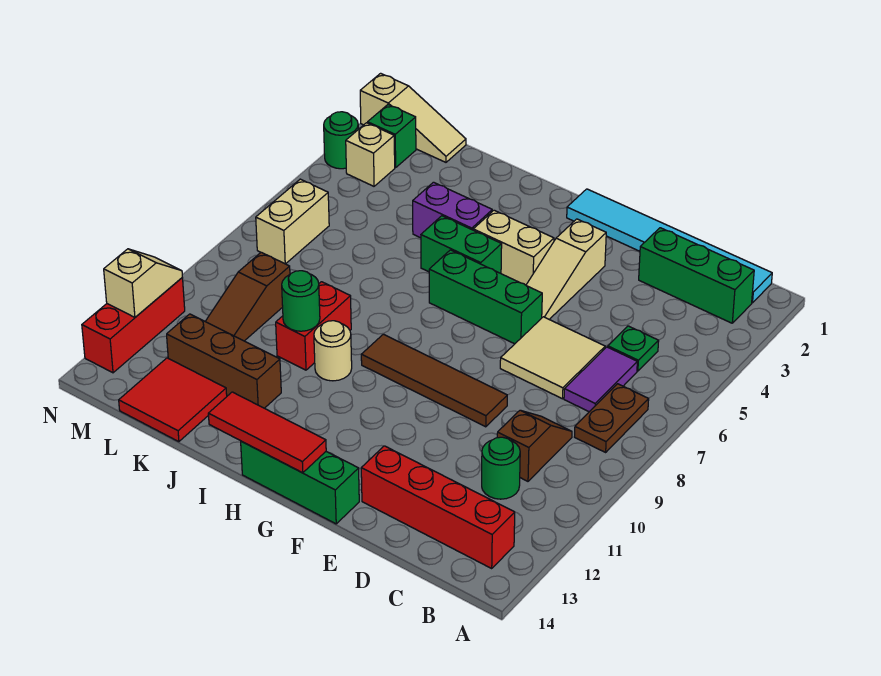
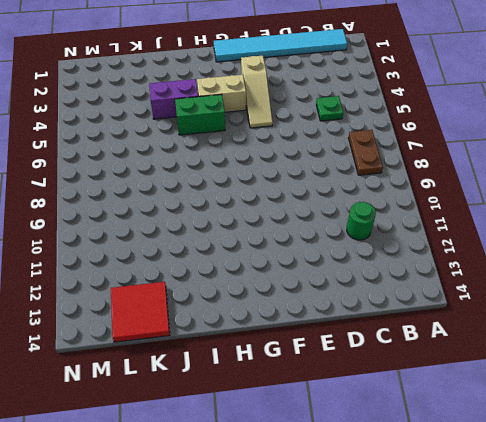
none -> green 1x3 brick [639,228,754,323]
none -> red 1x4 brick [361,446,515,568]
none -> purple 1x2 tile [564,347,637,412]
none -> brown 1x2 slope [497,410,572,481]

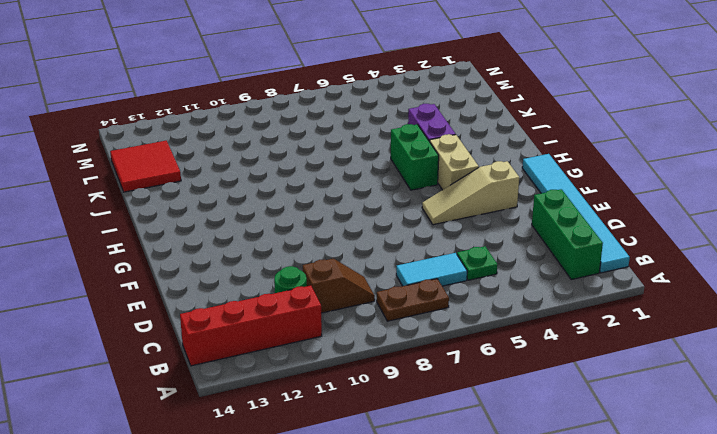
red 1x4 brick [180,286,322,366] -> red 1x4 brick turned to [361,446,515,568]
cyan 1x2 tile [396,253,467,286] -> purple 1x2 tile [564,347,637,412]
none -> tan 2x2 tile [500,317,605,399]
none -> brown 1x4 tile [361,334,507,427]
none -> green 1x3 brick [429,250,542,344]
none -> green 1x3 brick [241,441,359,524]

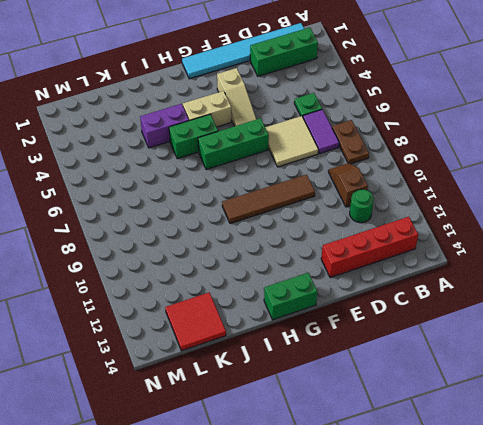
green 1x2 brick [264,273,317,320] -> green 1x3 brick [241,441,359,524]
none -> tan 1x1 round brick [314,321,352,381]
none -> red 1x2 brick [276,282,351,370]
none -> brown 1x3 brick [167,314,281,408]
none -> tan 1x3 slope [360,73,466,162]

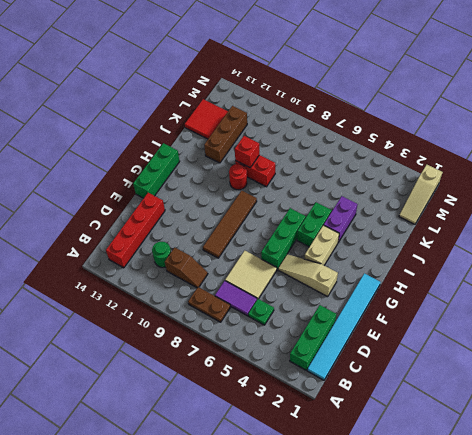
red 1x1 round brick [229,164,247,190] -> tan 1x1 round brick [314,321,352,381]
red 1x1 brick [235,136,259,168] -> green 1x1 round brick [282,271,320,331]
none -> brown 1x3 slope [205,252,290,341]
none -> green 1x1 brick [368,105,416,168]
none -> tan 1x1 brick [346,123,395,186]
none -> tan 1x2 brick [256,179,329,264]

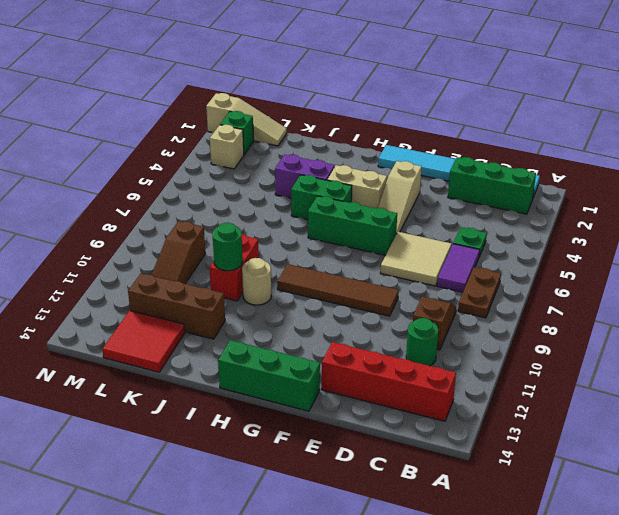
none -> tan 1x2 brick [256,179,329,264]
none -> green 1x1 round brick [324,112,358,169]
none -> red 1x3 brick [82,278,185,373]
none -> red 1x3 tile [208,392,326,473]

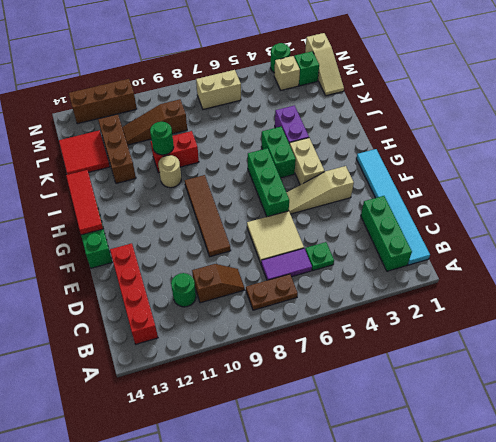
brown 1x3 brick [69,79,137,124] -> red 1x3 brick [82,278,185,373]
none -> tan 1x2 slope [104,249,182,317]

